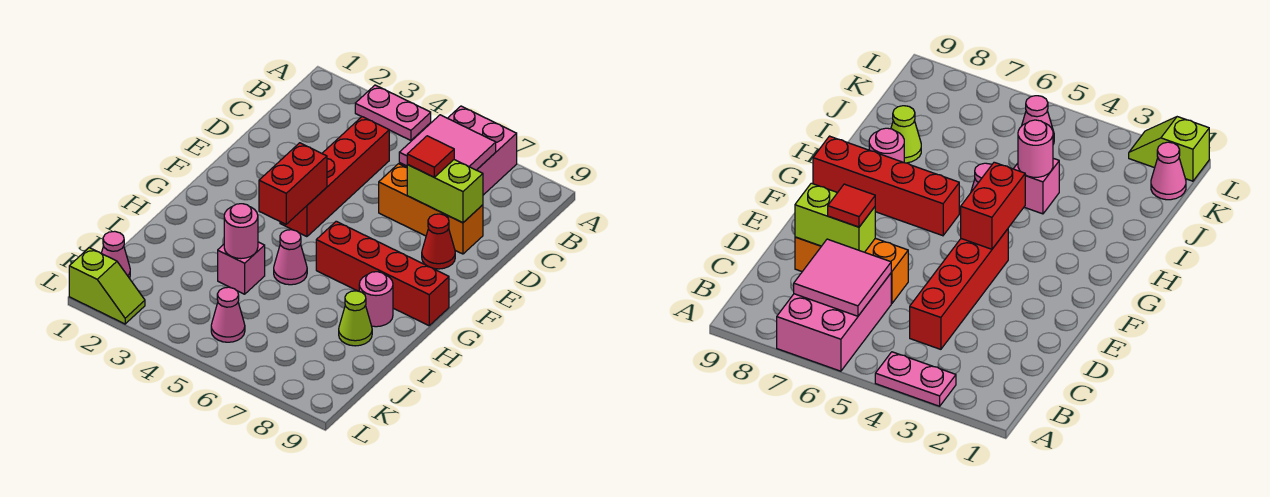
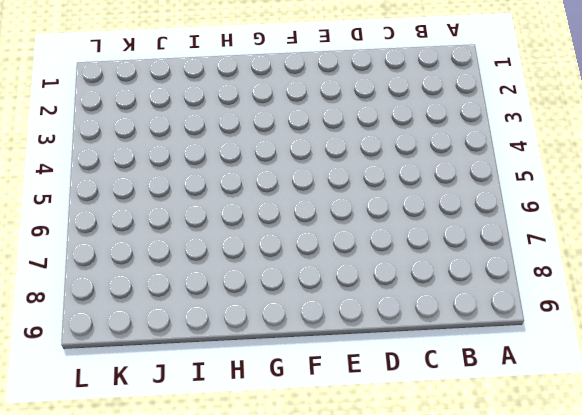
none -> pink 1x2 plate [355,85,431,140]
none -> pink 2x3 brick [399,106,517,195]
none -> red 1x4 brick [280,117,389,237]

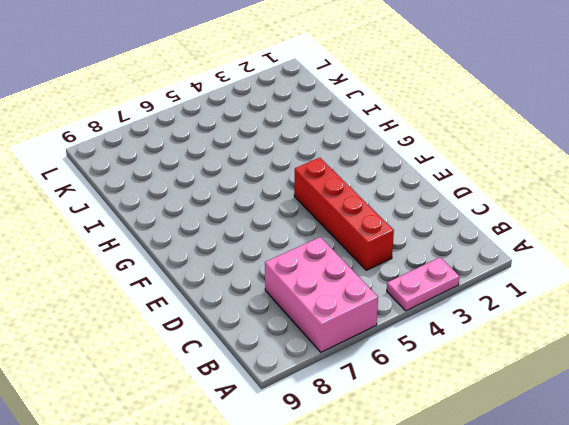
none -> orange 1x3 brick [379,164,483,254]
none -> red 1x1 cone [422,214,455,269]
none -> red 1x4 brick [316,221,449,326]

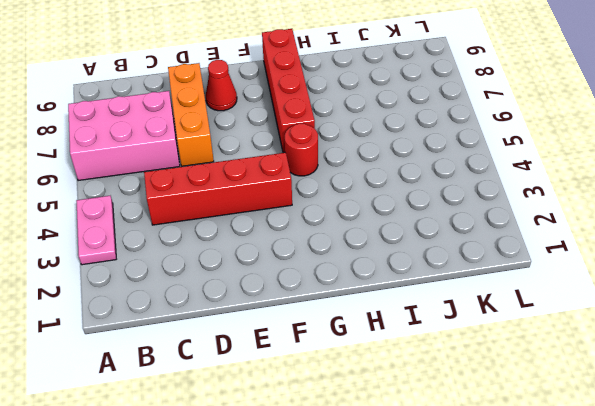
red 1x1 round brick [285,123,318,176] -> none
none -> pink 1x1 cone [274,230,307,285]
none -> pink 1x1 round brick [359,272,393,327]
none -> pink 1x1 brick [218,242,265,294]

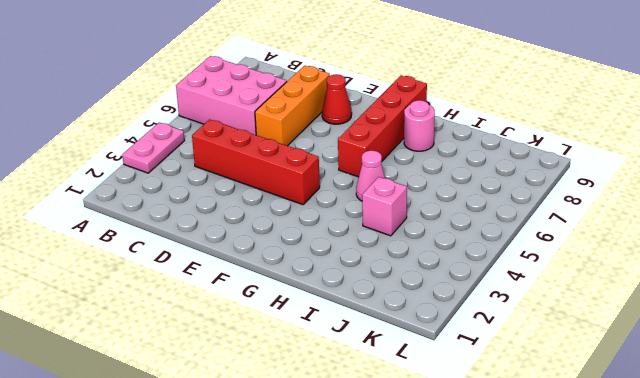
none -> lime 1x1 cone [339,291,372,346]
none -> pink 1x1 cone [101,231,130,278]
none -> pink 1x1 cone [211,287,245,342]

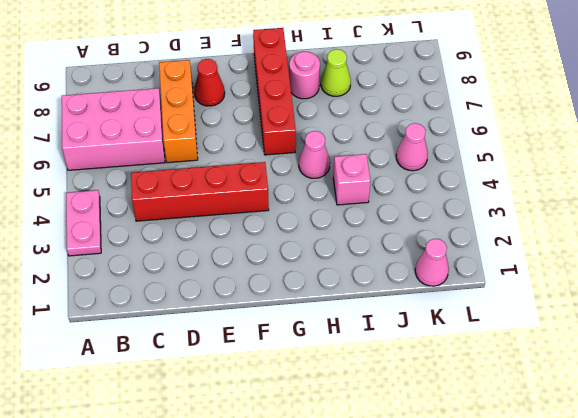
none -> lime 1x2 slope [69,248,145,324]
none -> pink 2x2 tile [399,115,496,170]
none -> lime 1x2 brick [407,160,483,223]

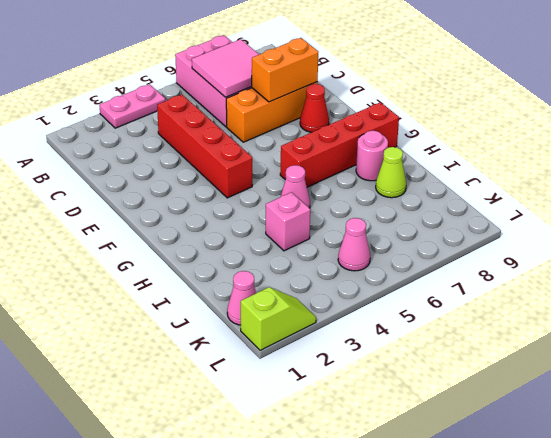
orange 1x2 brick [252,38,318,102] -> lime 1x2 brick [407,160,483,223]
none -> red 1x2 brick [259,143,327,224]
none -> pink 1x1 round brick [224,204,258,259]
none -> red 1x1 tile [407,136,454,177]

